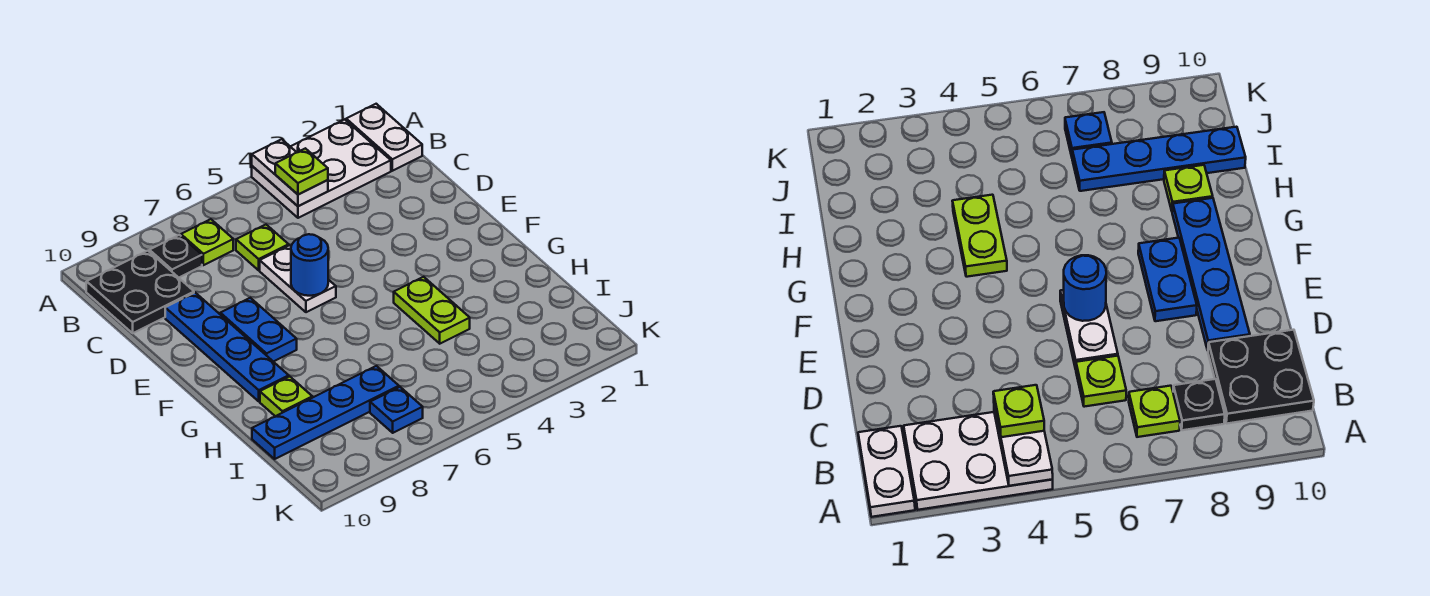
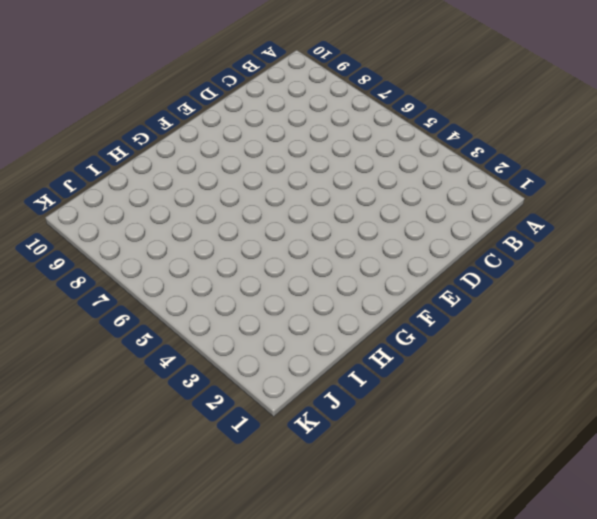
none -> white 1x2 plate [346,104,422,171]
none -> white 2x3 plate [252,119,391,218]
none -> lime 1x1 plate [181,219,233,265]

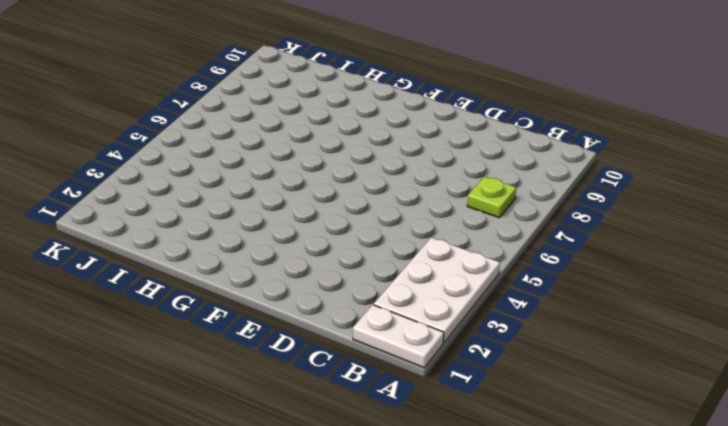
none -> black 1x1 plate [149,235,202,278]
none -> black 2x2 plate [86,251,194,333]
none -> lime 1x1 plate [236,225,289,270]

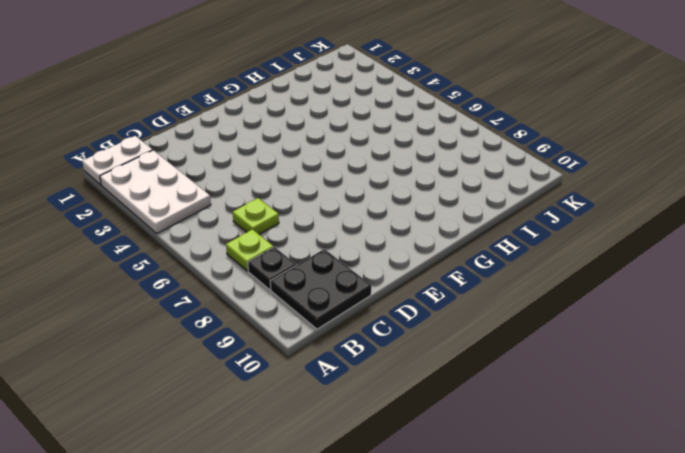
none -> white 1x2 plate [260,245,336,312]
none -> blue 1x4 plate [165,293,289,401]
none -> blue 1x2 plate [220,298,297,362]

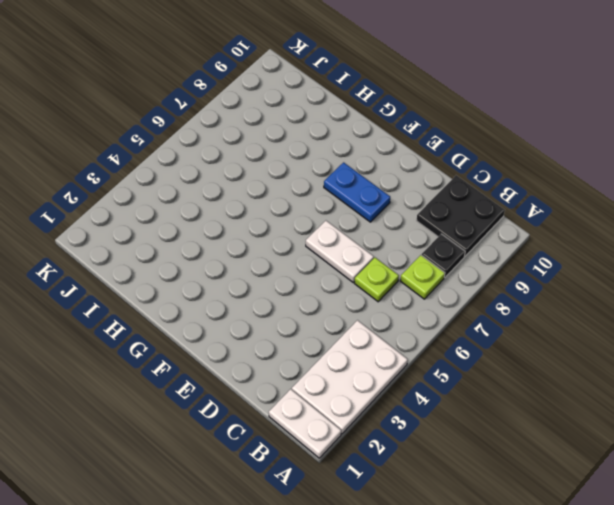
none -> blue 1x4 plate [165,293,289,401]
none -> lime 1x2 plate [394,277,470,344]
none -> lime 1x1 plate [260,376,312,416]

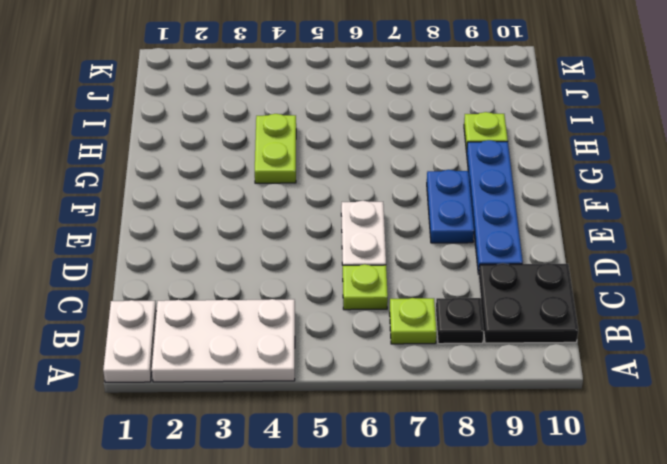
none -> blue 1x4 plate [252,366,399,459]
none -> blue 1x1 plate [370,387,423,433]
none -> white 1x2 plate [252,139,328,206]

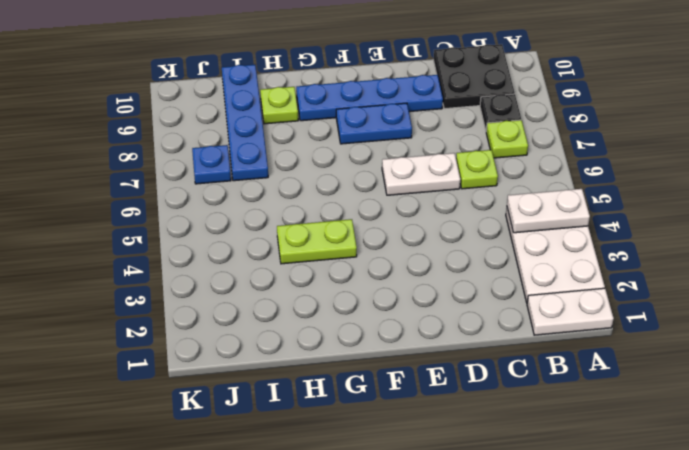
none -> blue 1x1 round brick [291,234,328,296]
none -> lime 1x1 plate [275,148,328,195]

